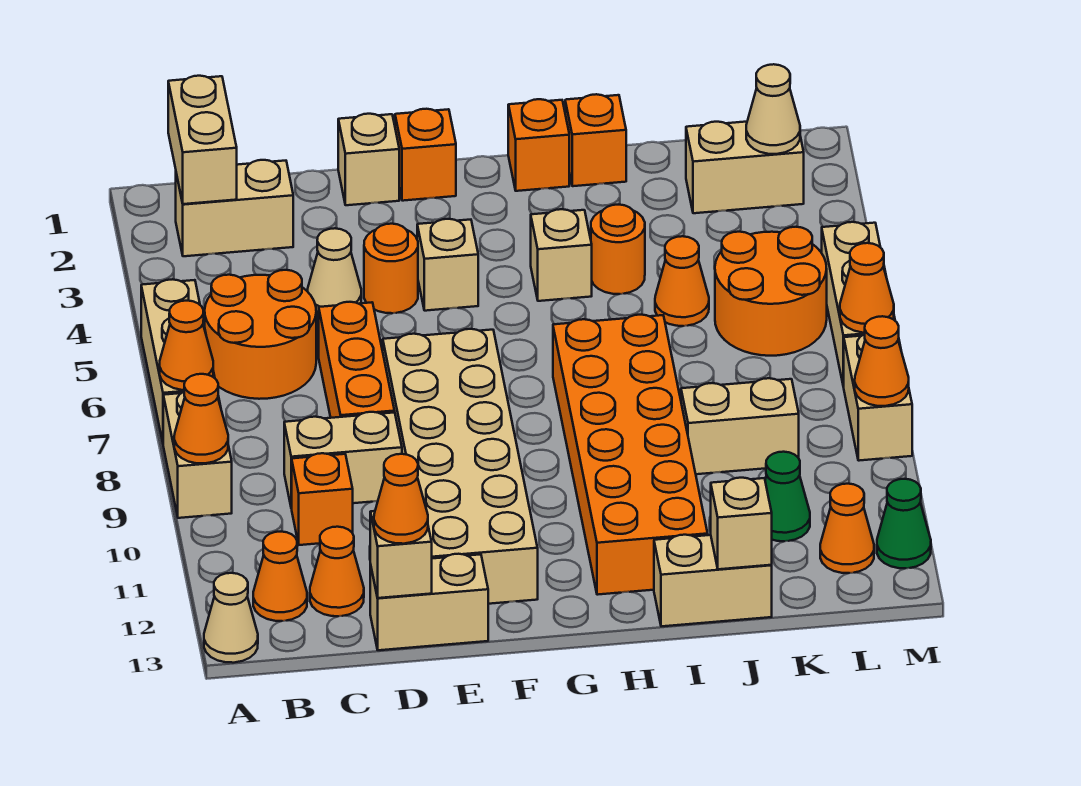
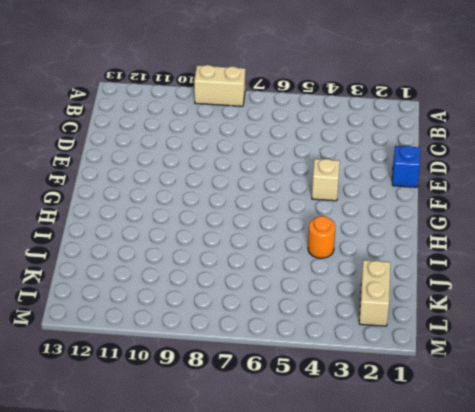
blue 1x1 brick [392,146,420,187] -> tan 1x1 brick [338,114,399,205]
none -> tan 1x3 brick [141,279,215,442]
none -> tan 1x1 cone [204,573,258,663]
none -> tan 1x2 brick [176,160,293,256]
none -> orange 2x2 round brick [205,270,316,399]

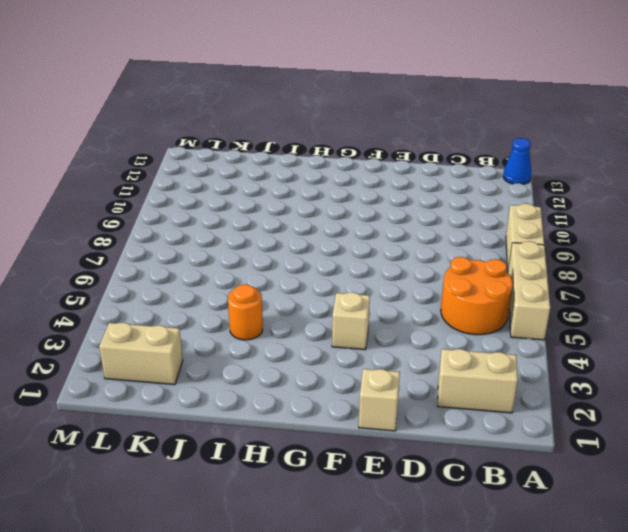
blue 1x1 cone [503,138,531,184] -> tan 1x1 cone [204,573,258,663]
none -> orange 1x1 cone [253,532,307,621]
none -> tan 1x2 brick [284,412,402,508]
none -> orange 1x1 brick [292,453,353,545]
none -> orange 1x1 cone [310,527,364,616]

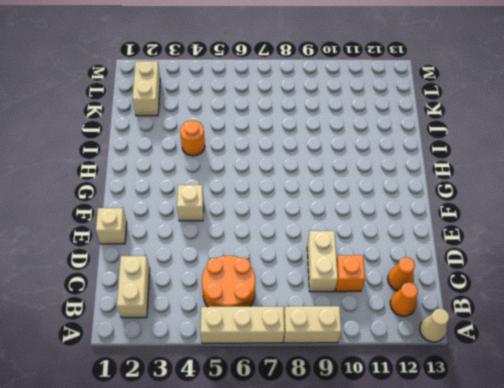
none -> tan 1x1 cone [308,228,361,315]
none -> orange 1x3 brick [319,302,395,418]
none -> tan 1x2 brick [370,554,488,650]
none -> orange 1x1 round brick [364,224,418,313]

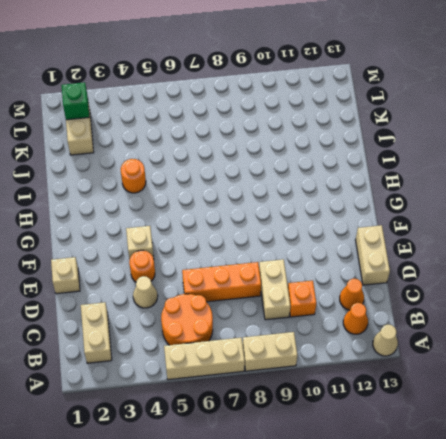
green 1x1 brick [61,82,89,120] -> tan 1x1 cone [746,64,800,154]
none -> tan 2x6 brick [383,329,538,604]
none -> orange 1x1 brick [395,109,456,201]
none -> orange 1x1 brick [508,99,569,191]
none -> tan 1x1 brick [531,209,592,301]

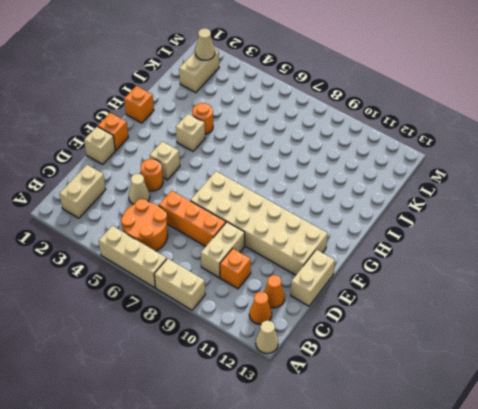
none -> orange 2x6 brick [553,315,708,595]
none -> orange 1x1 brick [565,94,626,186]
none -> tan 1x2 brick [654,535,772,626]
none -> orange 1x1 cone [655,236,709,326]

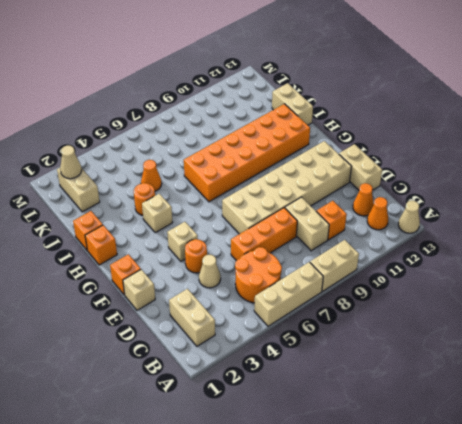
none -> tan 1x2 brick [681,378,799,474]
none -> orange 2x2 round brick [715,227,827,356]
none -> green 1x1 cone [765,452,810,541]
none -> orange 1x1 cone [820,484,874,573]

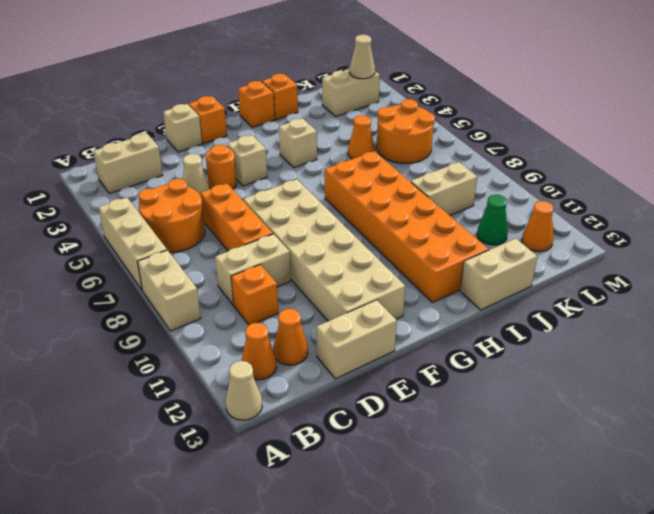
none -> orange 1x1 round brick [591,205,645,294]
none -> tan 1x3 brick [822,222,895,387]
none -> tan 1x2 brick [844,334,912,461]
none -> green 1x1 cone [877,479,931,568]

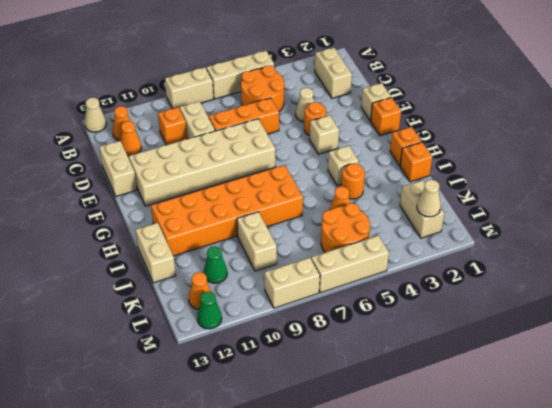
none -> orange 1x1 cone [160,301,213,390]
none -> orange 1x1 cone [174,374,228,463]
none -> tan 1x2 brick [168,76,237,204]
none -> tan 1x1 brick [370,511,432,598]

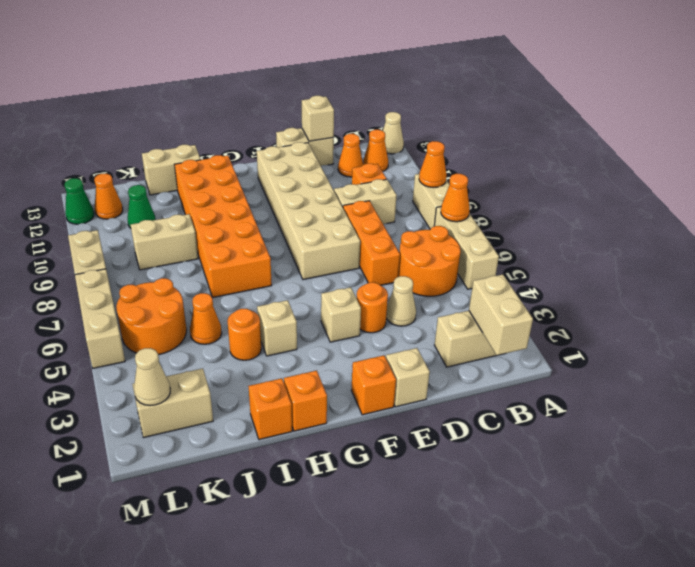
none -> tan 1x1 brick [711,478,772,569]
none -> orange 1x1 cone [840,243,894,333]
none -> orange 1x1 cone [855,316,909,406]
none -> orange 1x1 cone [374,454,428,544]

